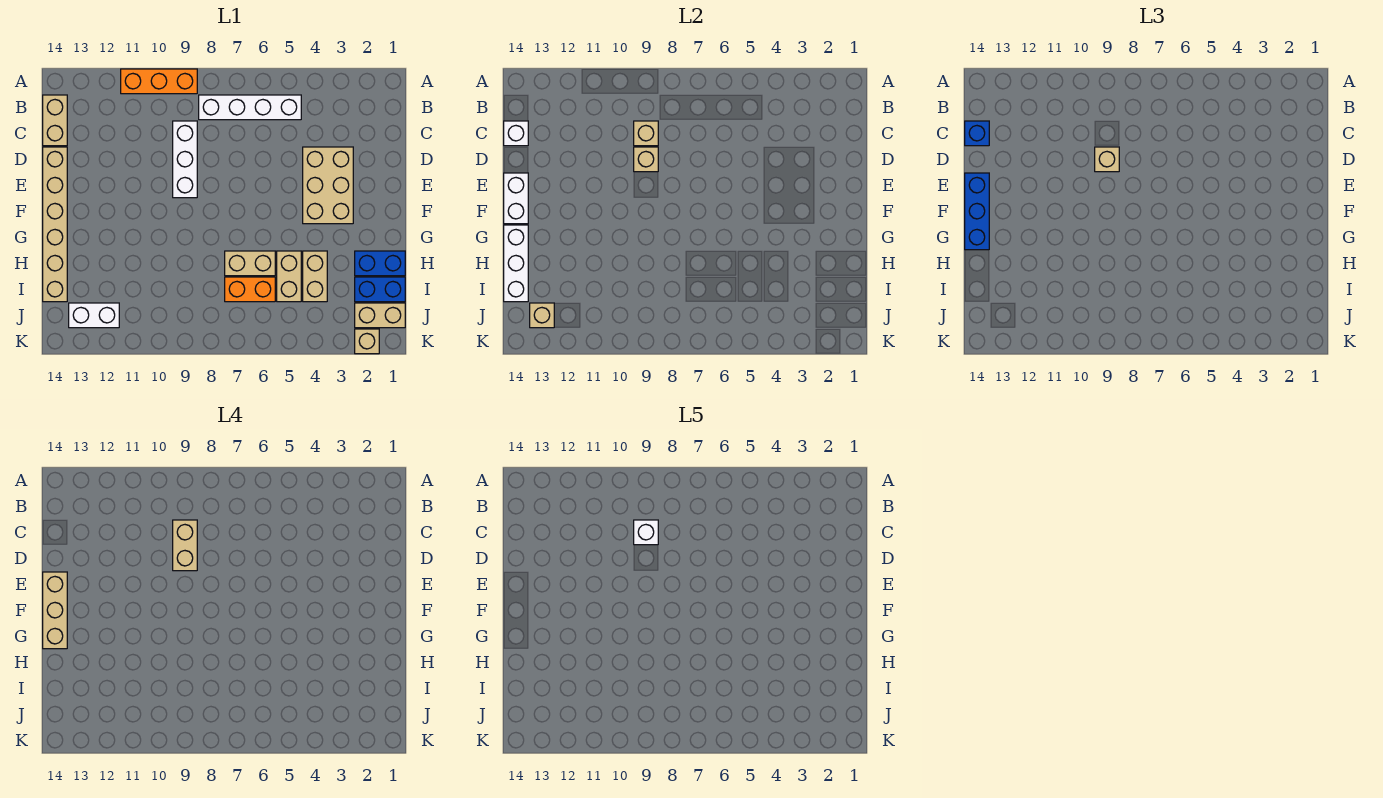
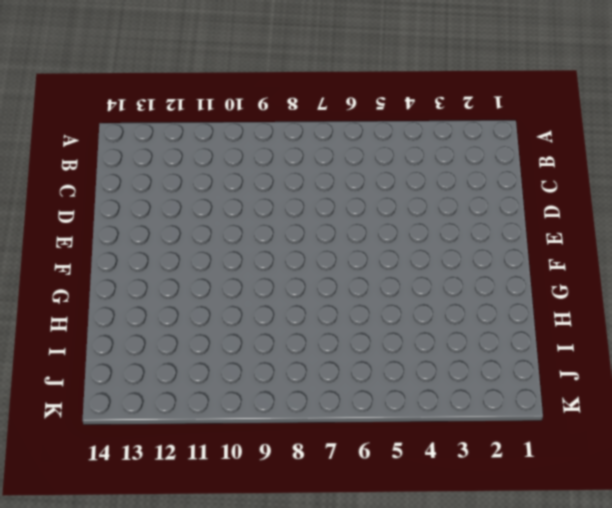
none -> orange 1x3 brick [121,69,197,94]
none -> white 1x4 brick [199,95,301,120]
none -> tan 1x2 brick [43,95,67,146]

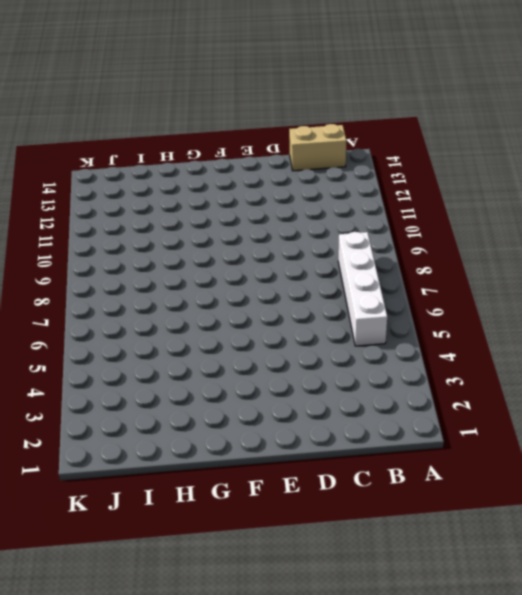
none -> orange 1x3 brick [121,69,197,94]
none -> white 1x3 brick [173,121,197,198]
none -> tan 2x3 brick [303,147,353,224]

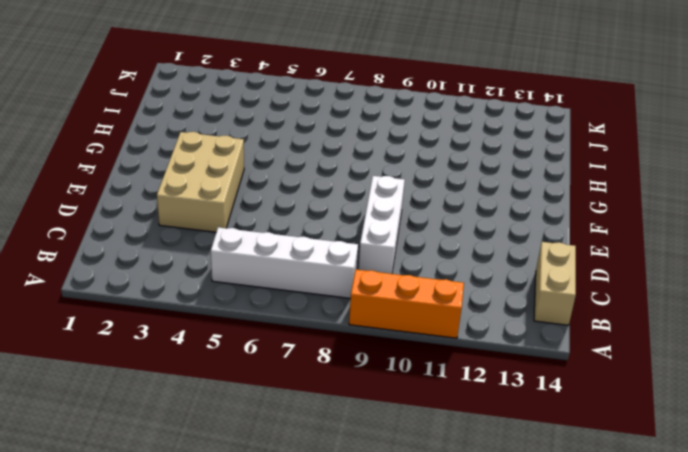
none -> tan 1x6 brick [43,147,67,302]
none -> blue 1x2 brick [355,251,405,276]
none -> tan 1x2 brick [303,251,327,302]

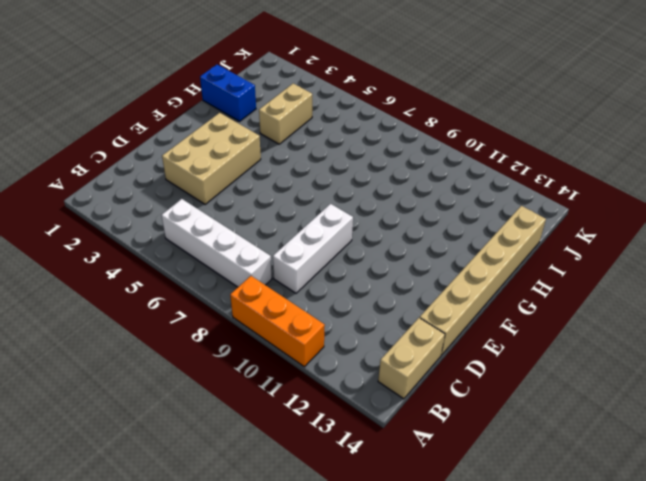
none -> tan 1x2 brick [277,251,301,302]
none -> tan 1x2 brick [225,251,275,276]
none -> blue 1x2 brick [355,277,405,302]

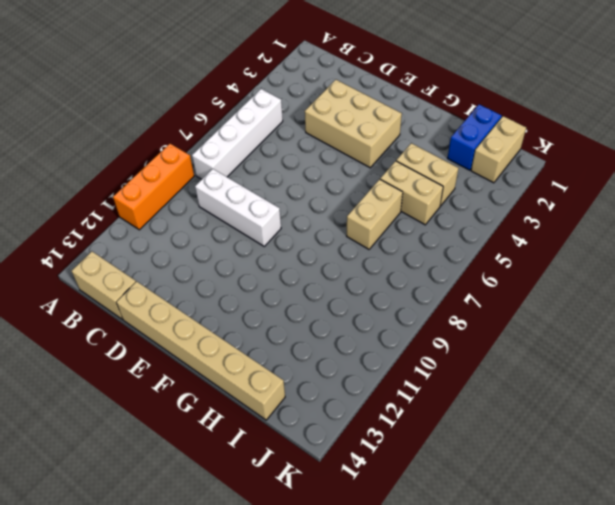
none -> blue 1x2 brick [355,251,405,276]
none -> orange 1x2 brick [225,277,275,302]
none -> white 1x2 brick [69,303,119,328]

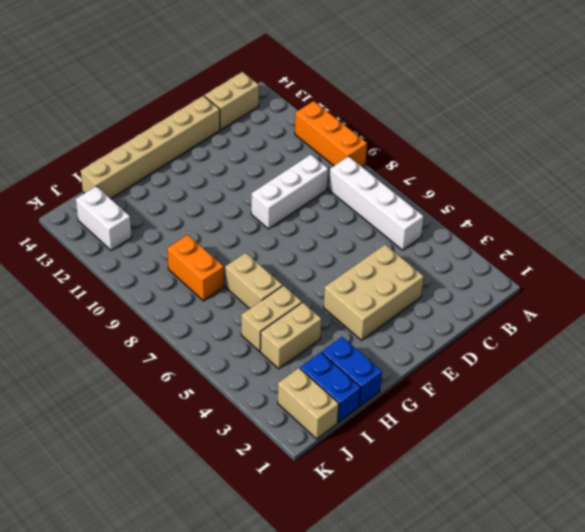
orange 1x2 brick [167,235,224,301] -> orange 1x2 brick moved to [225,277,275,302]
none -> tan 1x1 brick [355,329,379,354]
none -> tan 1x1 brick [634,121,658,146]
none -> white 1x1 brick [504,121,528,146]

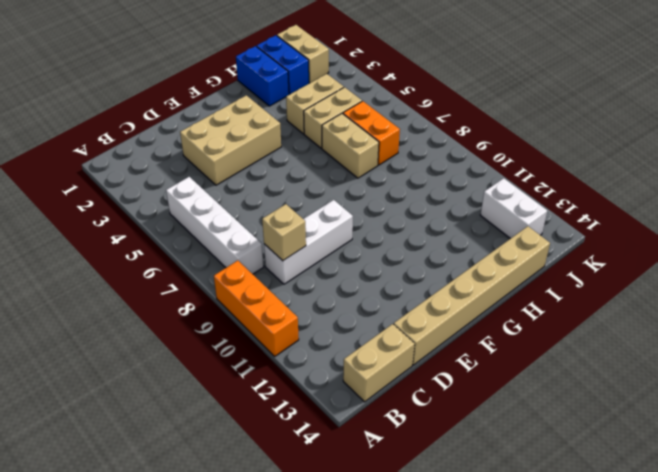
none -> tan 1x1 brick [355,329,379,354]
none -> white 1x1 brick [504,121,528,146]
none -> tan 1x1 brick [634,147,658,172]

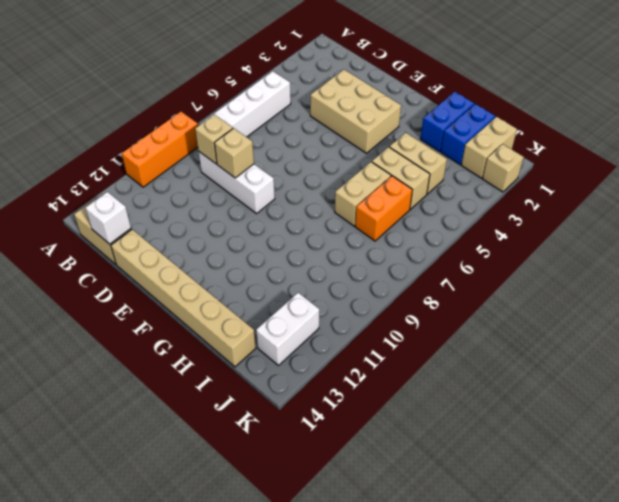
none -> white 1x2 brick [504,173,528,224]
none -> white 1x3 brick [504,225,528,302]
none -> tan 1x1 brick [530,303,554,328]

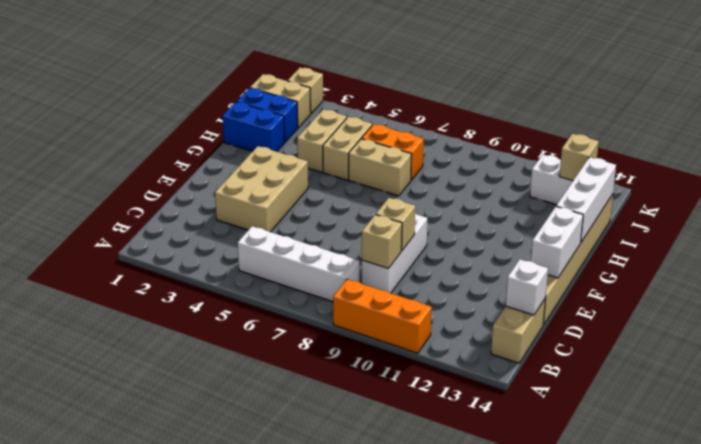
none -> blue 1x1 brick [965,121,989,146]
none -> tan 1x1 brick [1095,147,1119,172]
none -> blue 1x3 brick [965,173,989,250]

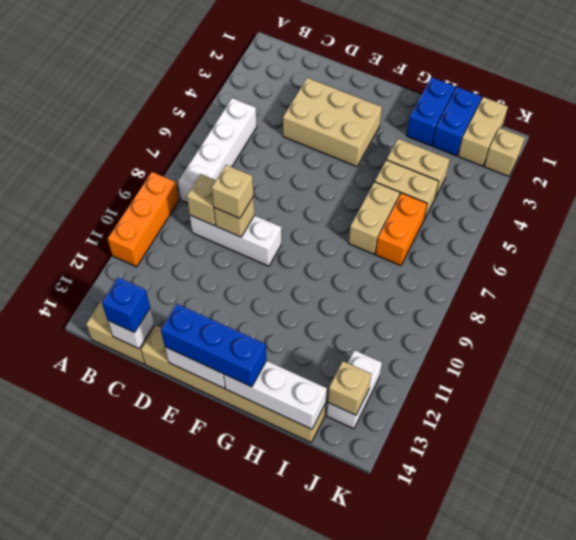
none -> tan 1x2 brick [173,520,197,571]
none -> tan 1x3 brick [43,572,67,649]
none -> white 1x1 brick [634,520,658,545]

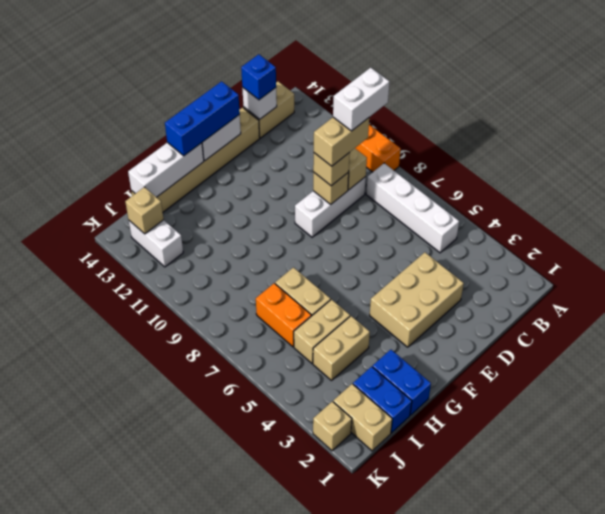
white 1x2 brick [333,68,389,131] -> white 1x1 brick [634,520,658,545]
none -> tan 1x3 brick [43,572,67,649]

